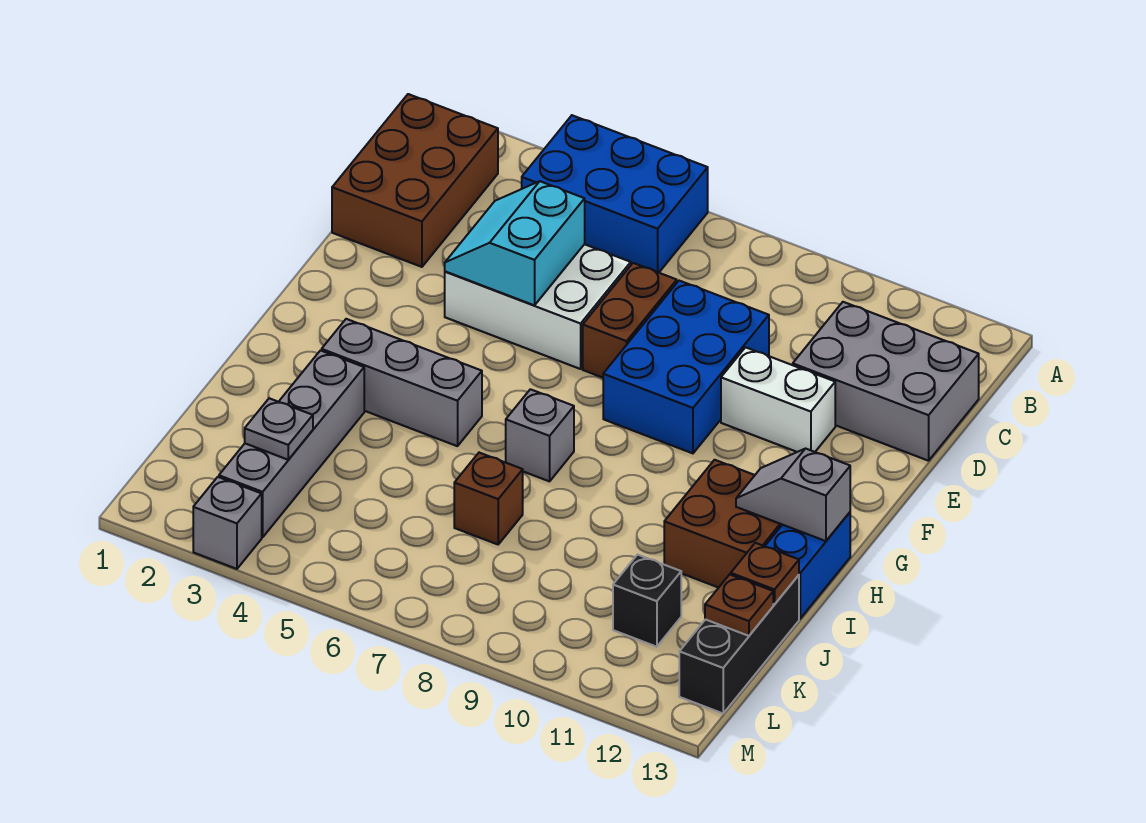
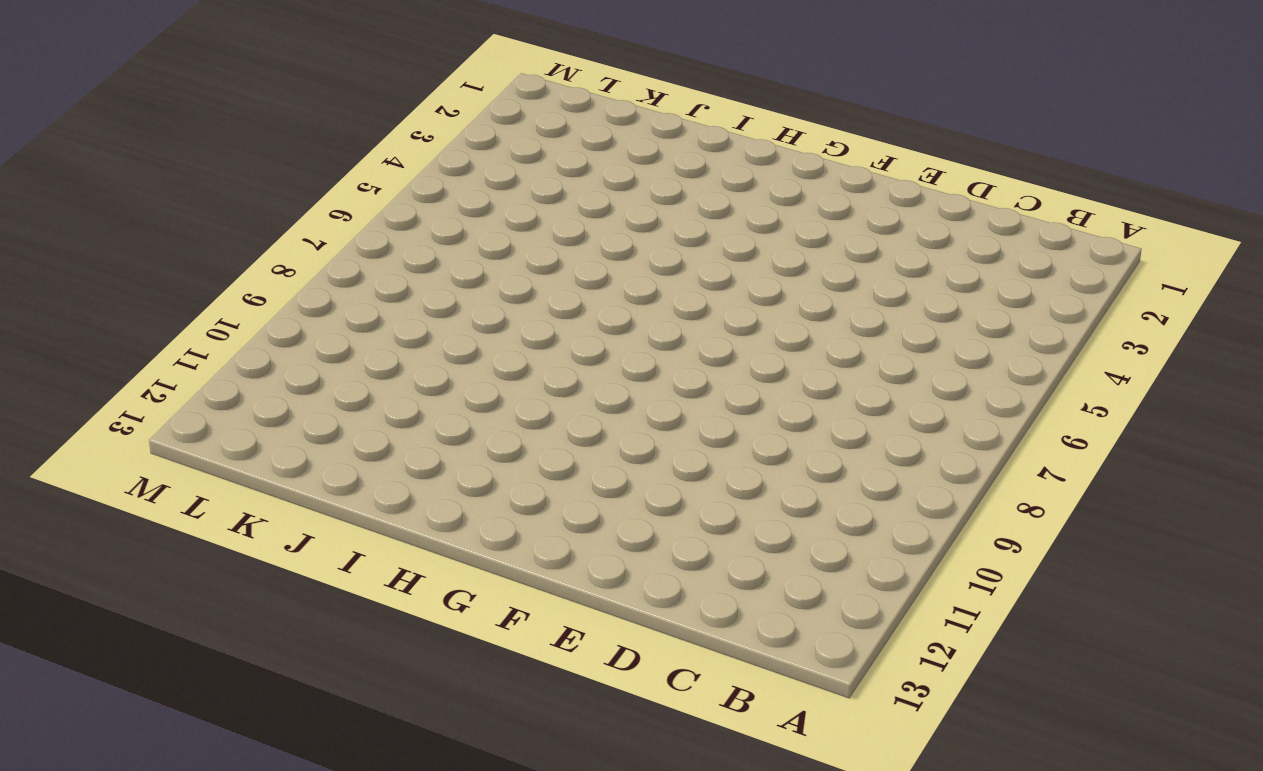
none -> blue 2x3 brick [522,115,708,273]
none -> brown 2x3 brick [332,94,498,267]
none -> grey 2x3 brick [793,302,979,461]

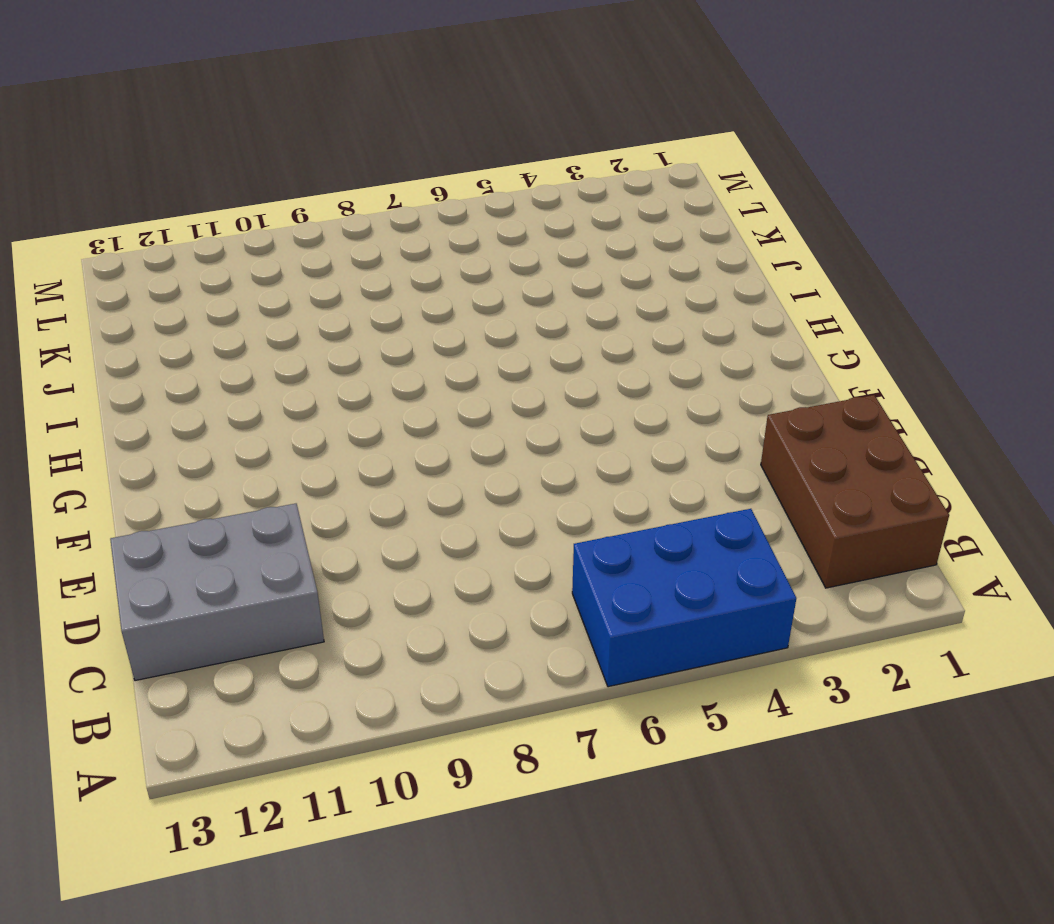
none -> white 2x3 brick [445,244,631,369]
none -> brown 1x2 brick [583,263,677,378]
none -> blue 2x3 brick [603,281,769,453]

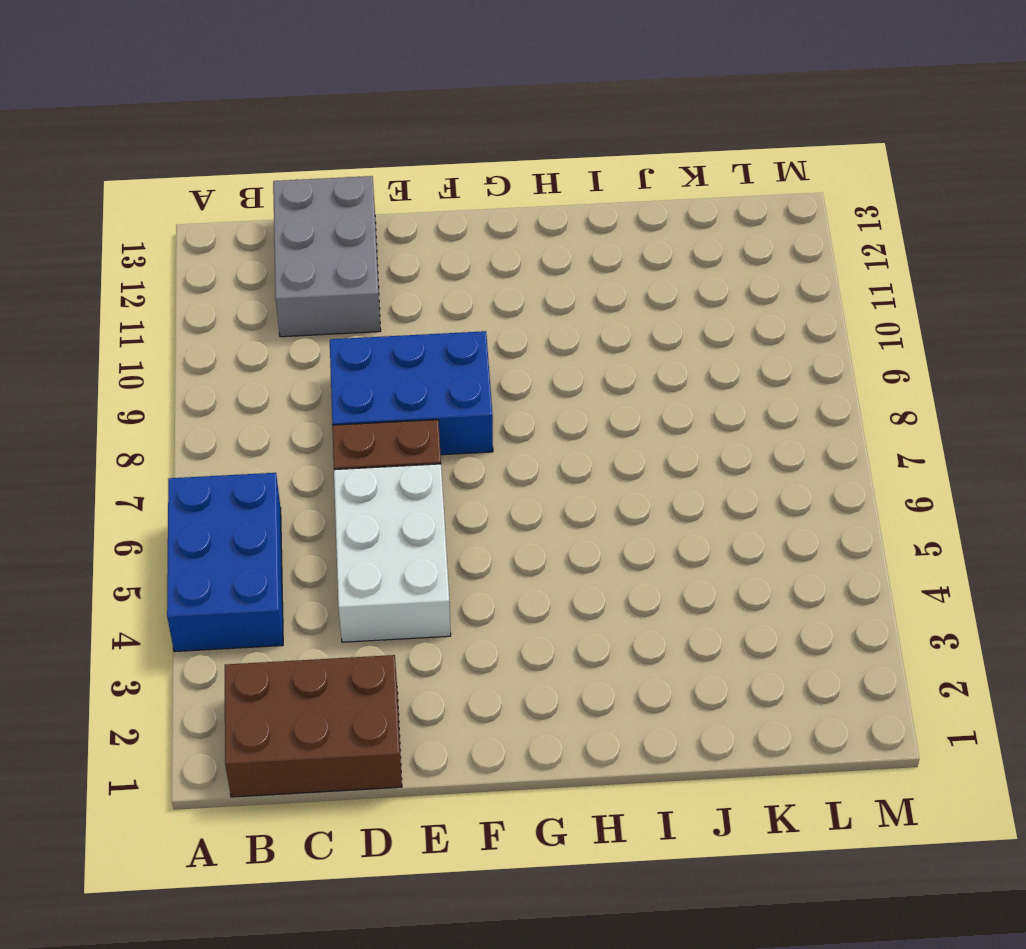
none -> white 1x2 brick [721,347,835,452]
none -> grey 1x3 brick [322,319,482,446]
none -> grey 1x1 brick [506,389,574,481]

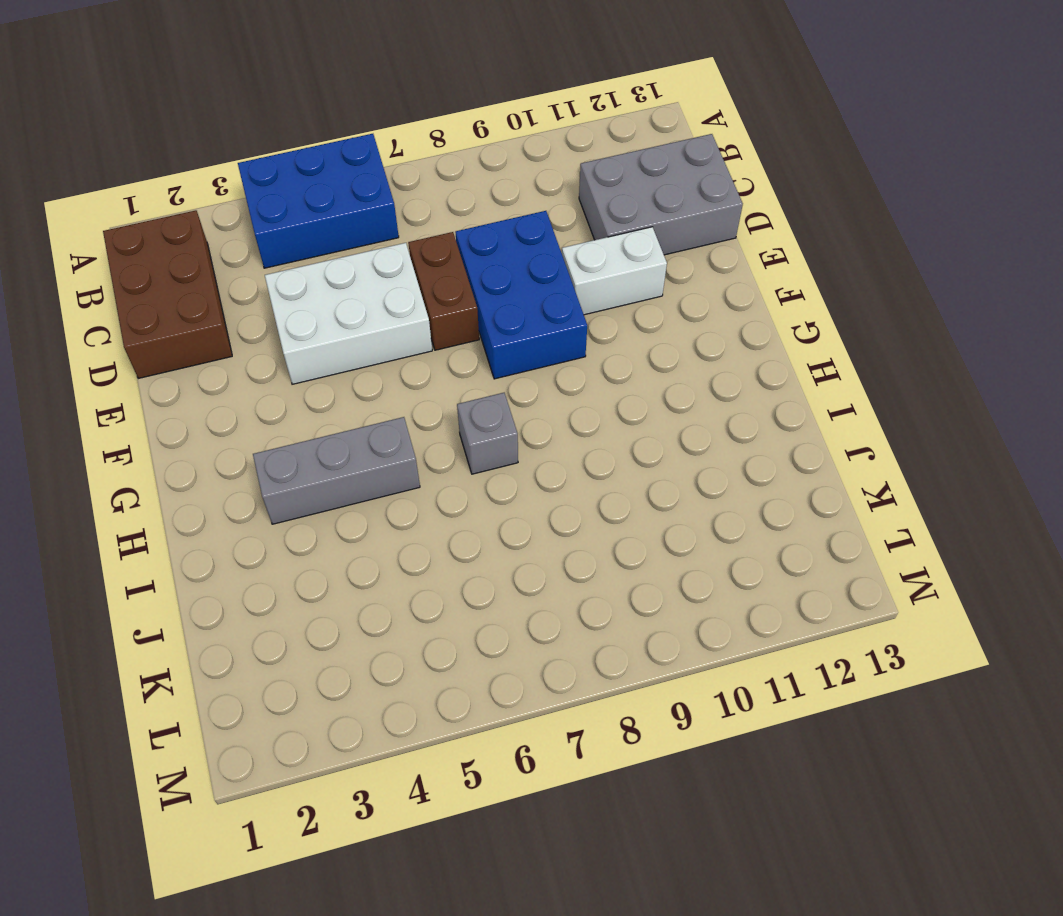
none -> brown 2x2 brick [664,460,782,588]
none -> blue 1x2 brick [765,512,850,619]
none -> grey 1x4 brick [219,351,364,537]

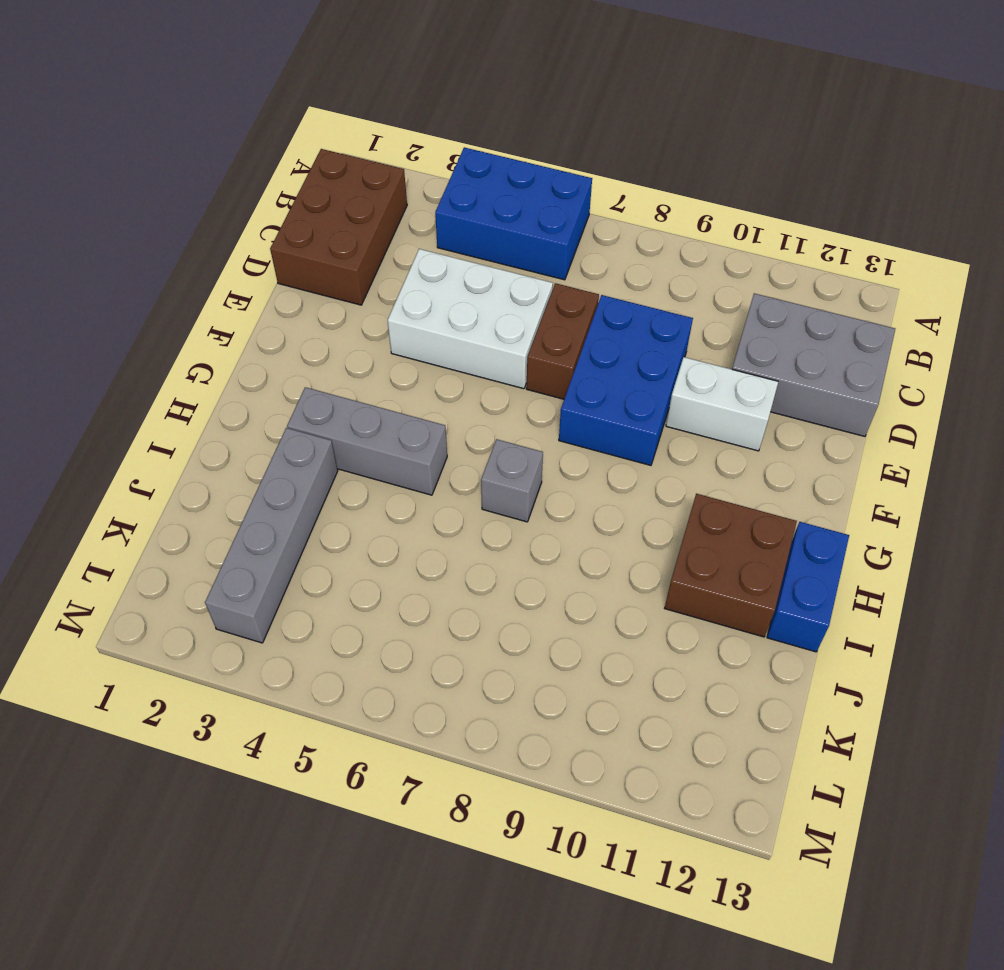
none -> brown 1x1 brick [454,453,523,544]
none -> black 1x3 brick [679,575,799,713]
none -> black 1x1 brick [613,555,681,647]

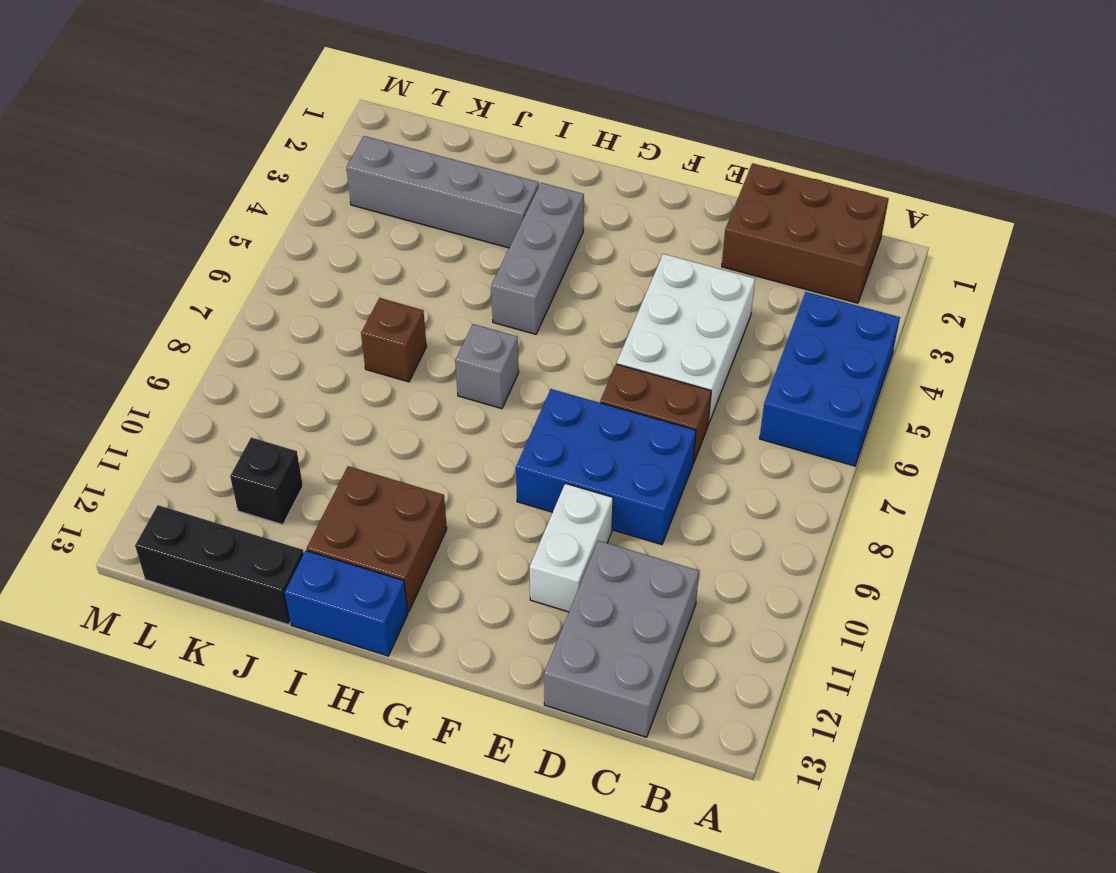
none -> grey 1x1 brick [193,477,262,569]
none -> cyan 2x2 slope [445,181,585,305]
none -> grey 1x2 slope [736,449,850,541]

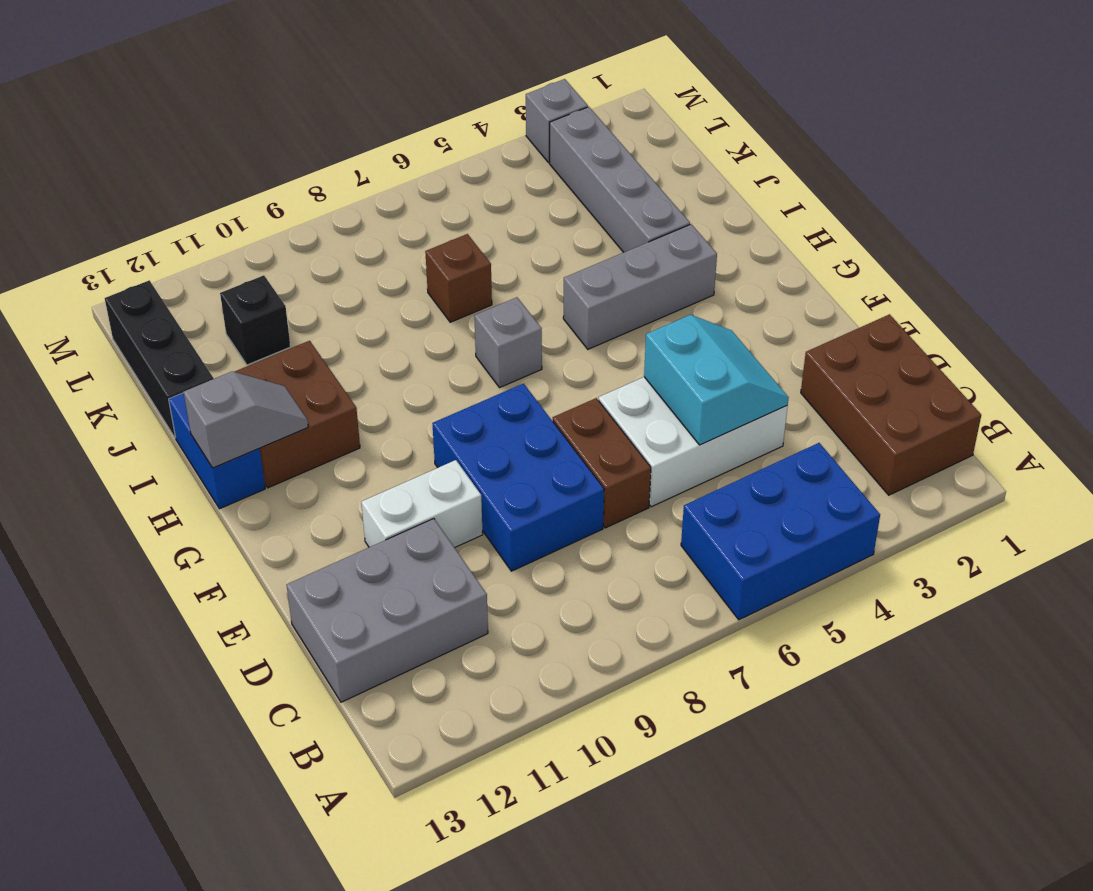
none -> brown 1x1 plate [731,543,799,604]
none -> grey 1x1 plate [245,398,313,460]
none -> brown 1x1 plate [705,574,773,636]

